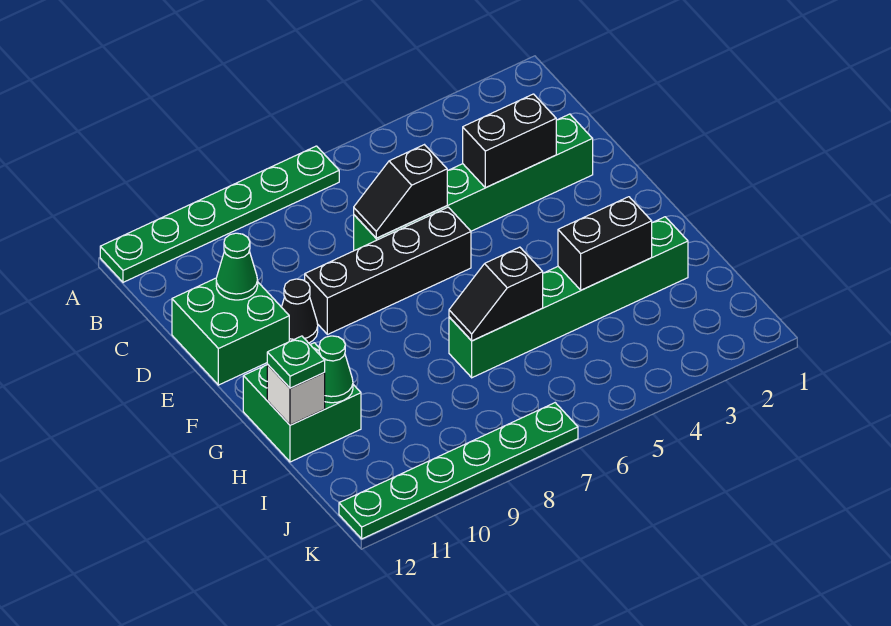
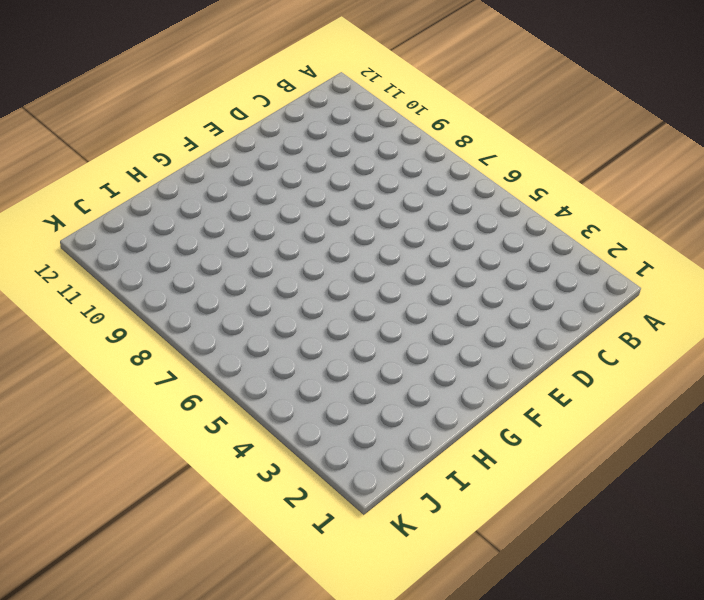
none -> green 1x6 plate [100,146,339,282]
none -> green 1x6 brick [354,114,593,251]
none -> green 2x2 brick [172,278,289,385]

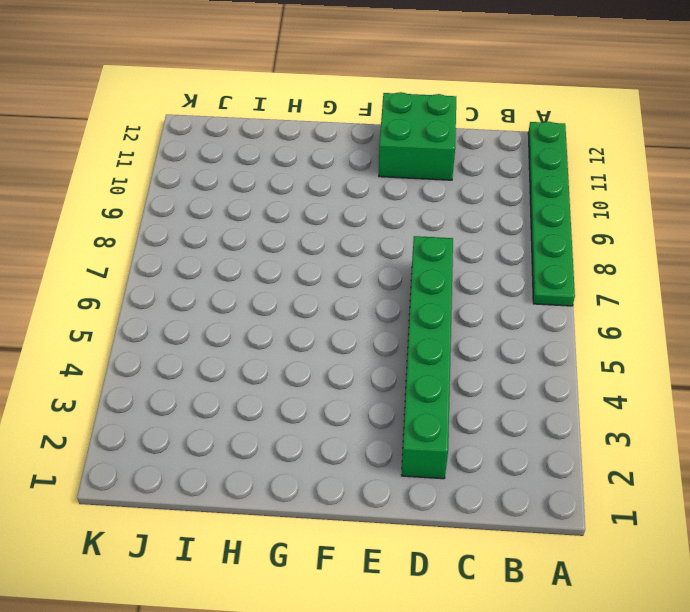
none -> black 1x4 brick [305,207,471,334]
none -> black 1x1 cone [282,279,318,343]
none -> green 2x2 brick [243,343,361,462]

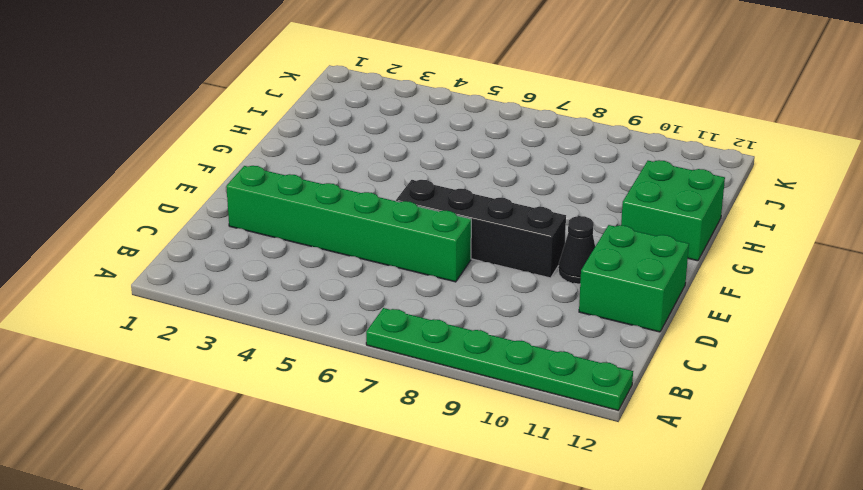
none -> green 1x6 brick [449,217,688,378]
none -> green 1x6 plate [339,403,578,539]
none -> black 1x2 brick [463,94,556,188]

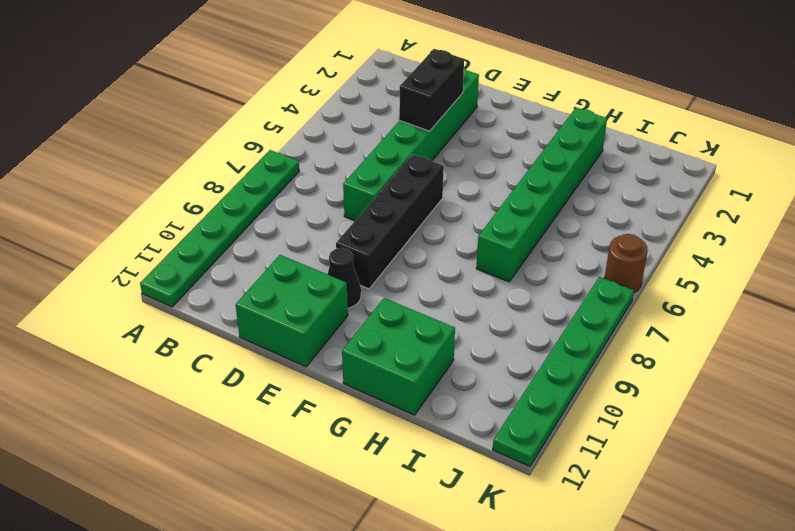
brown 1x1 round brick [604,234,648,292] -> none
none -> black 1x2 slope [354,145,447,238]
none -> green 1x1 cone [216,233,258,300]
none -> black 1x2 brick [558,197,652,290]

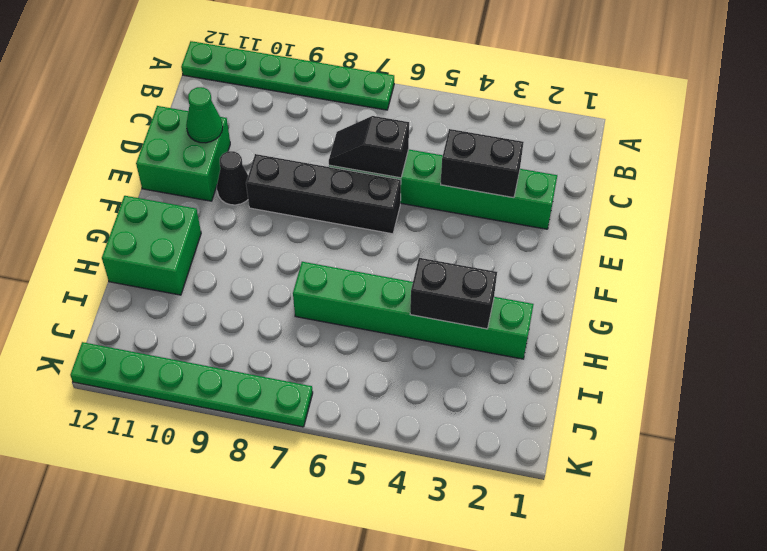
none -> black 1x2 slope [449,247,543,341]
none -> green 1x1 cone [319,336,353,403]
none -> white 1x1 brick [267,364,325,425]

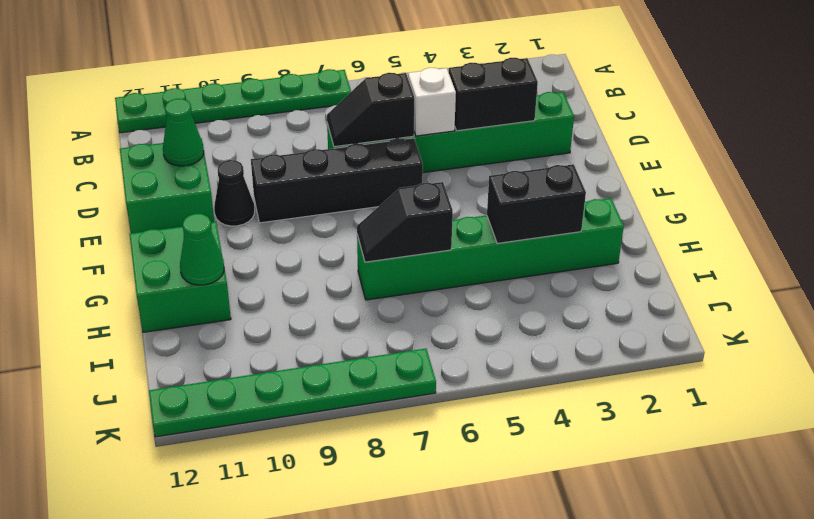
white 1x1 brick [408,68,456,136] -> white 1x1 brick moved to [267,364,325,425]
none -> green 1x1 plate [267,336,325,388]

